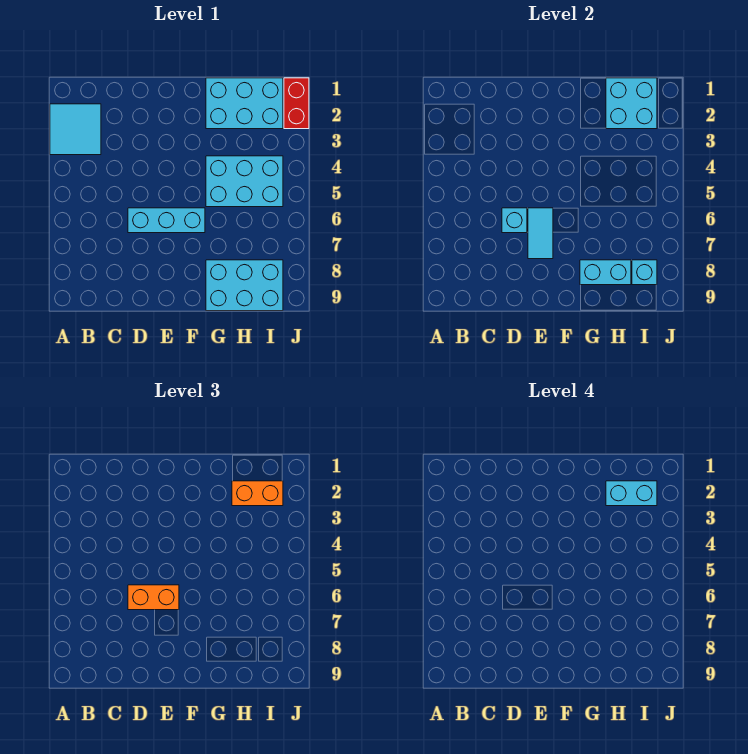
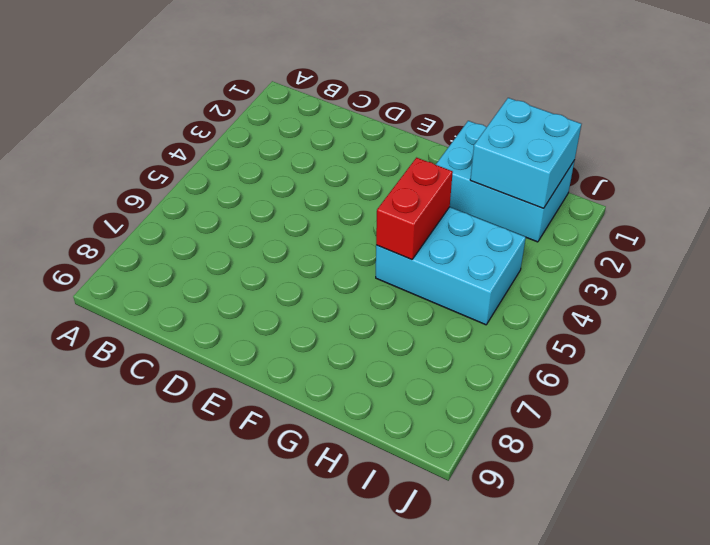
red 1x2 brick [376,158,453,260] -> red 1x2 brick moved to [284,78,309,129]
none -> cyan 2x2 tile [50,104,101,155]
none -> cyan 1x3 brick [128,208,205,233]
none -> cyan 2x3 brick [206,260,283,311]

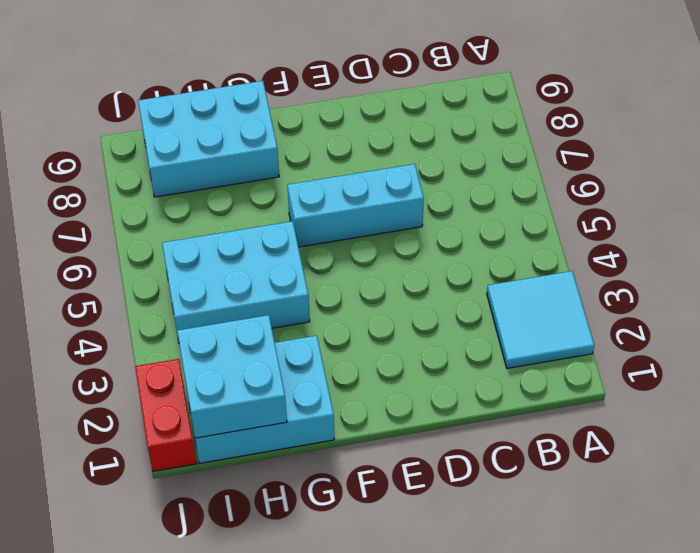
none -> cyan 1x1 brick [502,208,527,233]
none -> cyan 1x2 tile [528,208,553,259]
none -> cyan 1x2 brick [580,260,631,285]

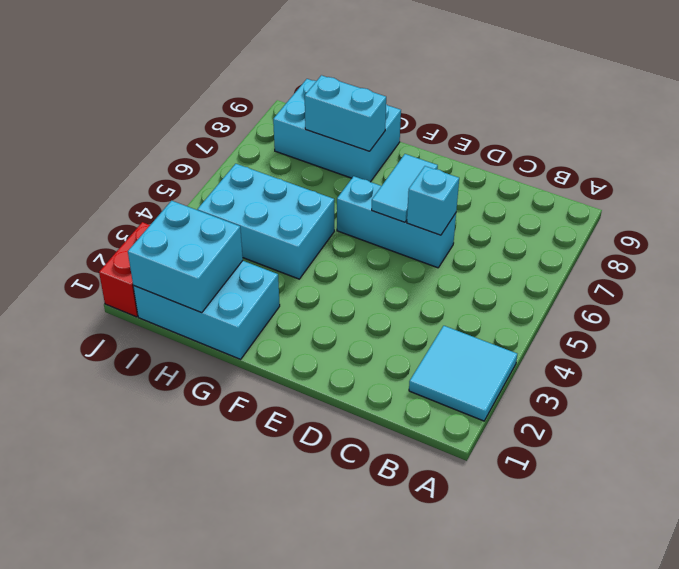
none -> cyan 1x1 brick [632,260,657,285]
none -> orange 1x2 brick [128,585,179,610]
none -> orange 1x2 brick [232,481,283,506]

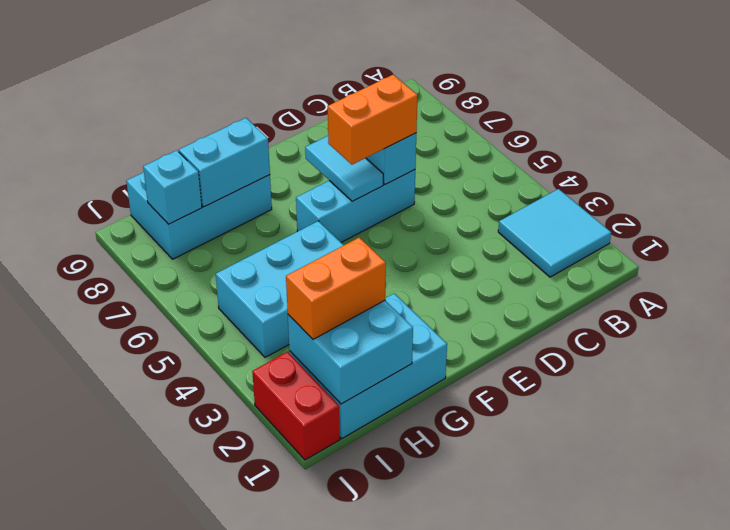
none -> cyan 1x2 brick [606,481,657,506]

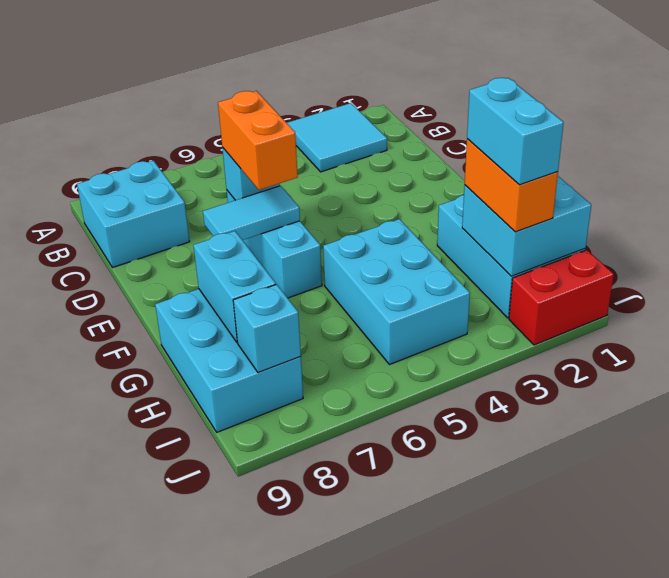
cyan 2x2 brick [77,161,190,268] -> none

